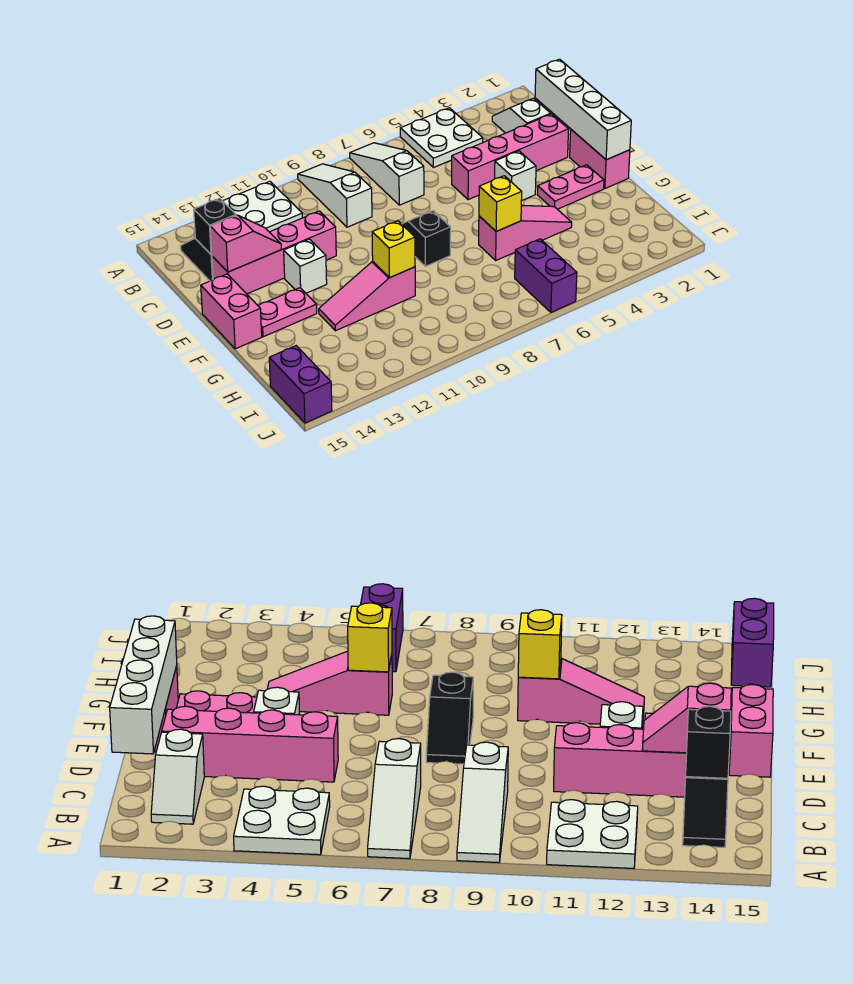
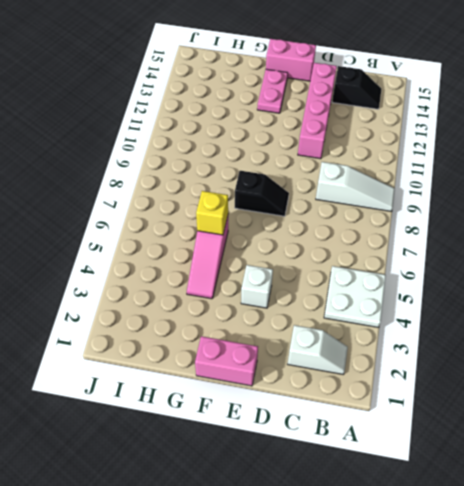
none -> white 1x3 slope [350,143,424,205]
none -> white 2x2 plate [223,182,302,232]
none -> pink 1x4 brick [452,114,569,200]

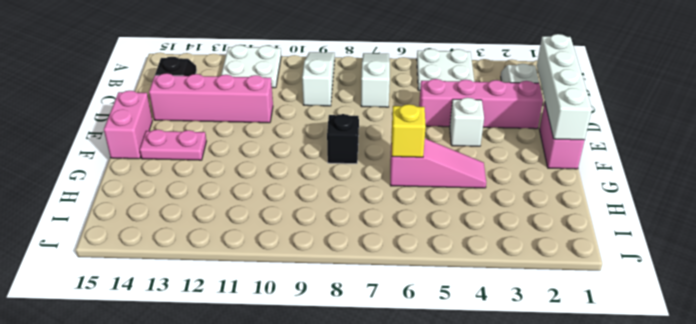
none -> white 1x1 brick [284,239,327,293]
none -> pink 1x2 plate [537,165,604,209]
none -> pink 1x3 slope [319,261,415,331]

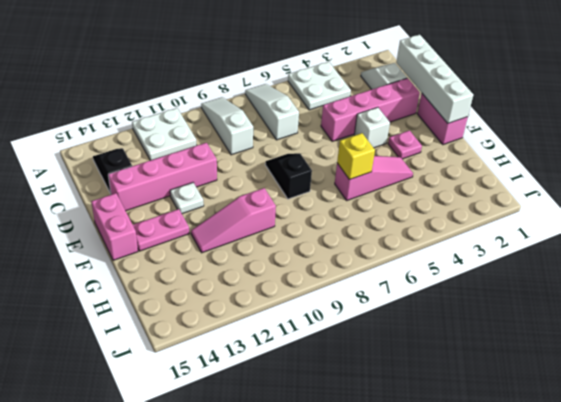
white 1x1 plate [170,183,204,214] -> white 1x1 brick [284,239,327,293]
pink 1x1 plate [388,130,422,159] -> pink 1x2 plate [537,165,604,209]
none -> purple 1x2 brick [515,239,577,312]
none -> purple 1x2 brick [269,346,332,423]
none -> black 1x1 brick [194,199,236,255]

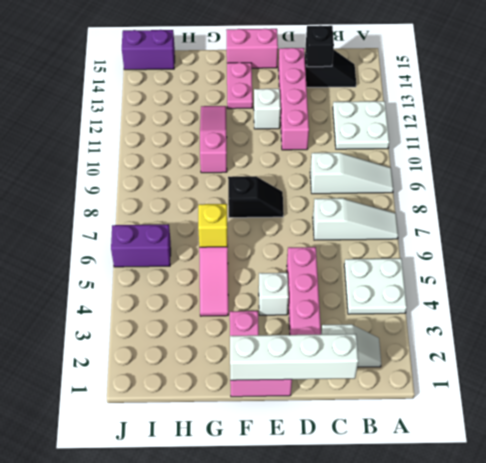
none -> pink 1x2 slope [210,215,281,272]
none -> yellow 1x1 brick [372,221,415,278]

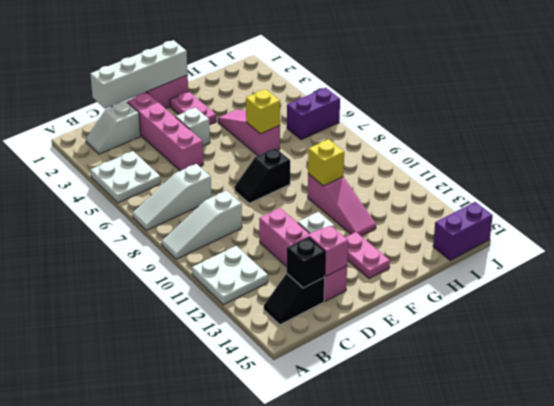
none -> pink 1x2 brick [201,274,262,349]

